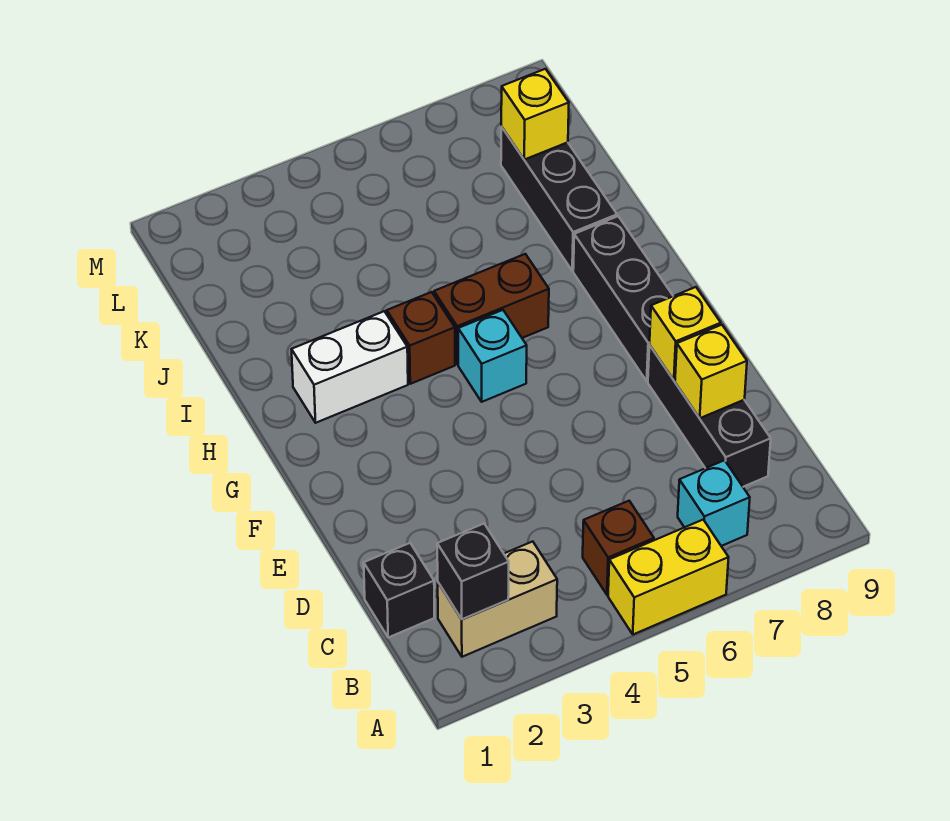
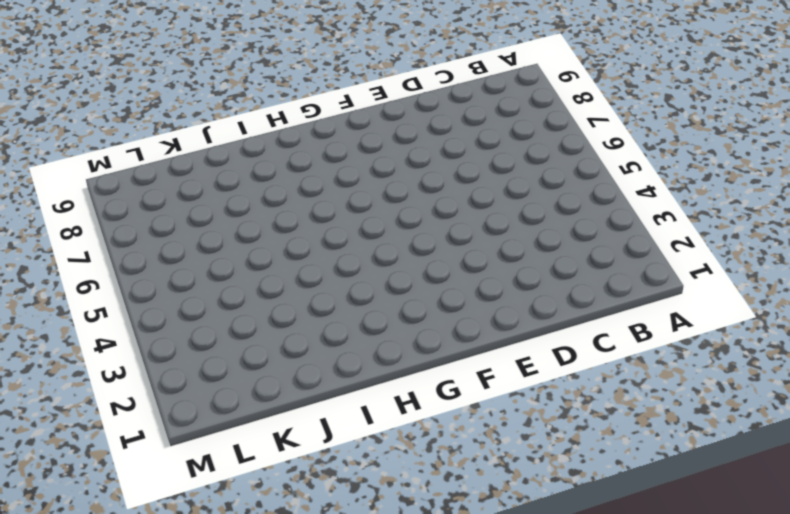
none -> yellow 1x2 brick [608,520,729,634]
none -> tan 1x2 brick [438,541,557,657]
none -> brown 1x1 brick [583,501,654,595]

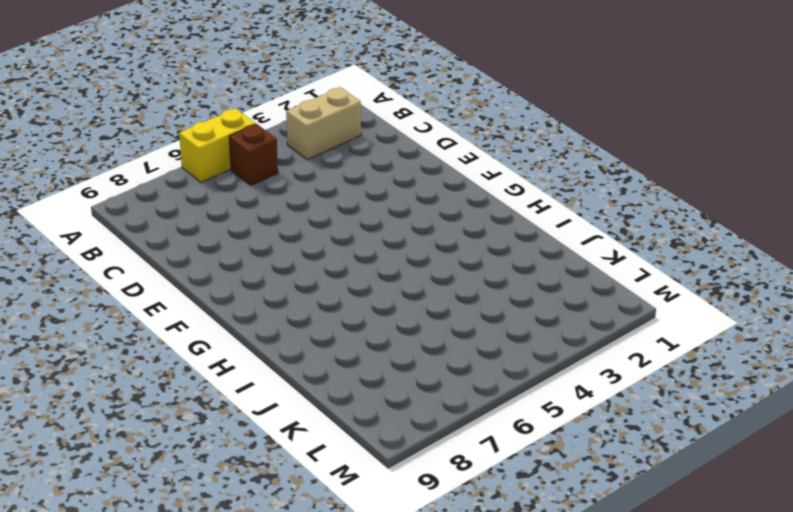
none -> cyan 1x1 brick [678,460,750,546]
none -> black 1x1 brick [364,543,435,638]
none -> black 1x3 brick [648,345,771,487]

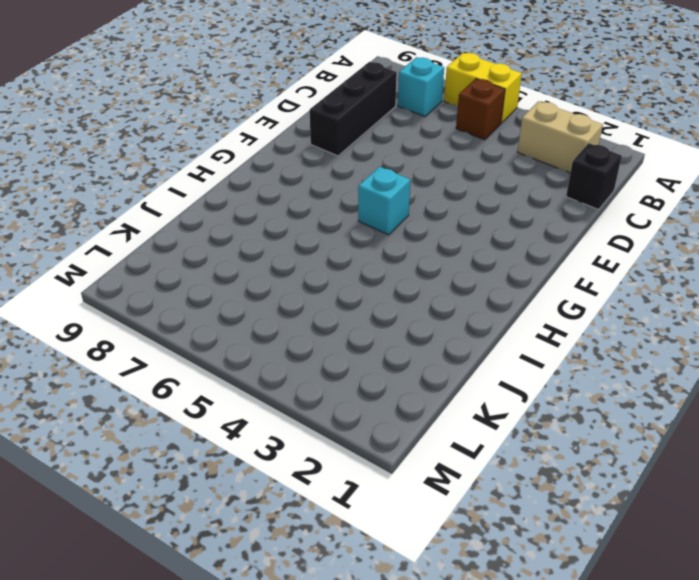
none -> black 1x3 brick [573,216,673,381]
none -> white 1x2 brick [291,311,408,423]
none -> brown 1x1 brick [387,292,455,384]

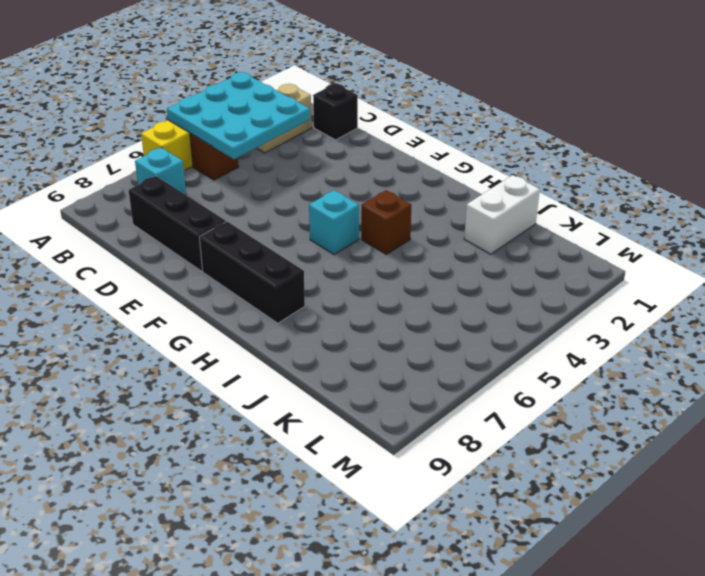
cyan 3x3 plate [167,72,310,159] -> none
white 1x2 brick [464,175,540,254] -> white 1x2 brick moved to [291,311,408,423]
none -> brown 1x2 brick [434,254,549,365]
none -> black 1x3 brick [501,127,617,271]
none -> black 1x1 brick [437,524,509,619]

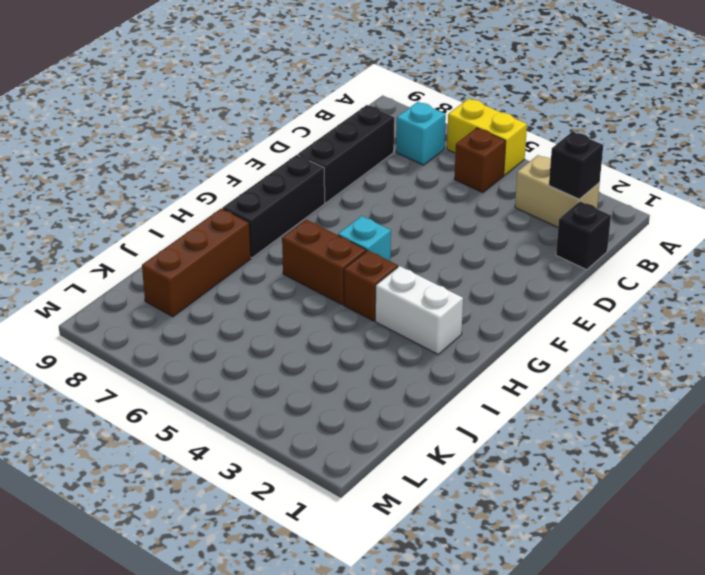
brown 1x3 brick [142,208,251,317] -> black 1x3 brick [501,127,617,271]
none -> yellow 1x1 brick [675,325,747,418]
none -> yellow 1x1 brick [650,287,721,380]
none -> yellow 1x1 brick [501,69,569,160]

